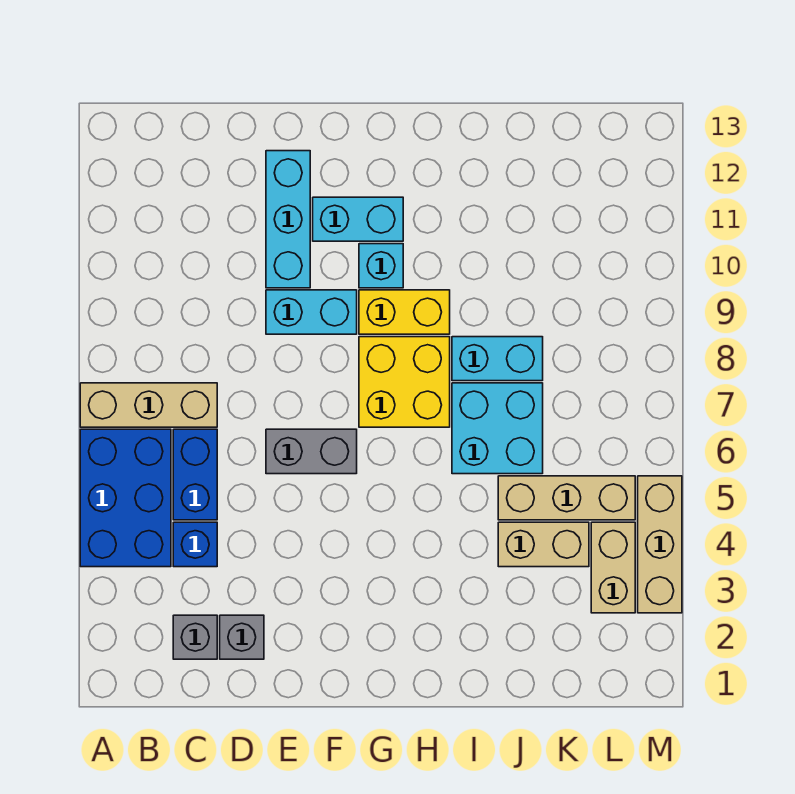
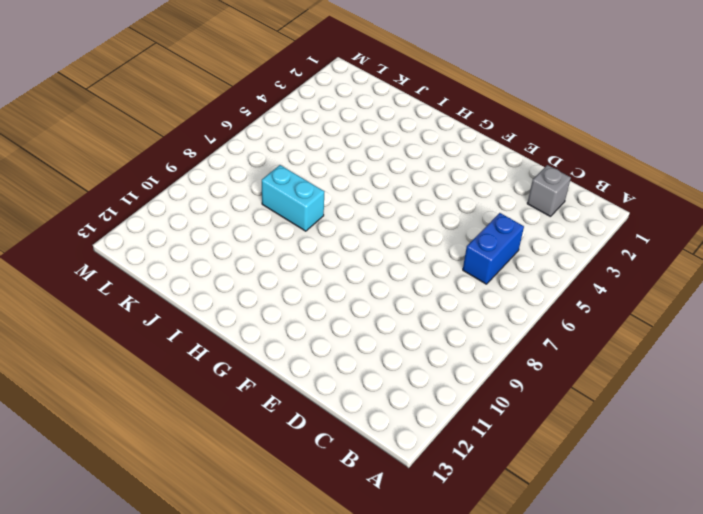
none -> blue 2x3 brick [80,429,171,567]
none -> tan 1x3 brick [80,383,217,427]
none -> blue 1x1 brick [173,522,217,567]

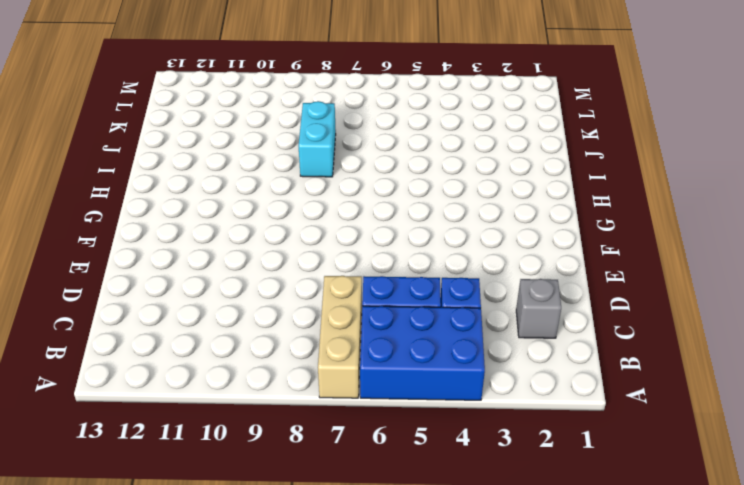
none -> grey 1x1 brick [220,615,264,659]
none -> grey 1x2 brick [266,429,357,474]
none -> cyan 1x2 brick [266,290,357,334]

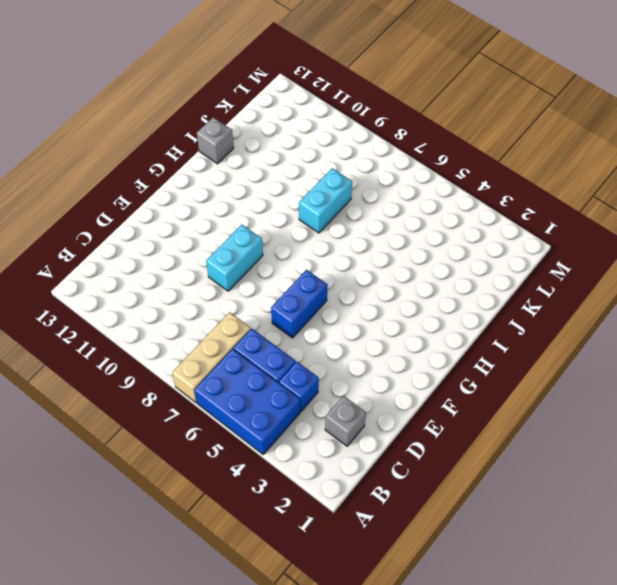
blue 1x2 brick [271,270,328,338] -> grey 1x2 brick [266,429,357,474]
grey 1x1 brick [197,117,234,164] -> grey 1x1 brick moved to [220,615,264,659]
none -> cyan 1x3 brick [266,151,310,288]
none -> cyan 1x2 brick [313,197,403,241]
none -> yellow 2x2 brick [359,337,450,427]

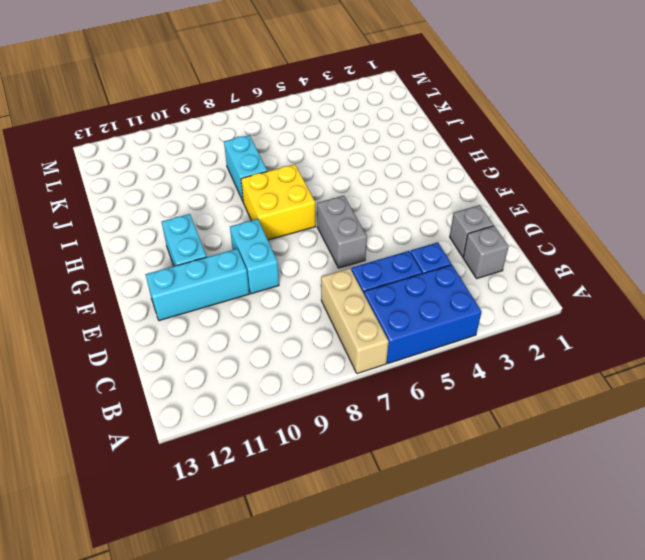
none -> yellow 1x2 brick [359,290,450,334]
none -> cyan 1x1 brick [359,244,403,288]
none -> cyan 2x2 brick [452,383,543,474]

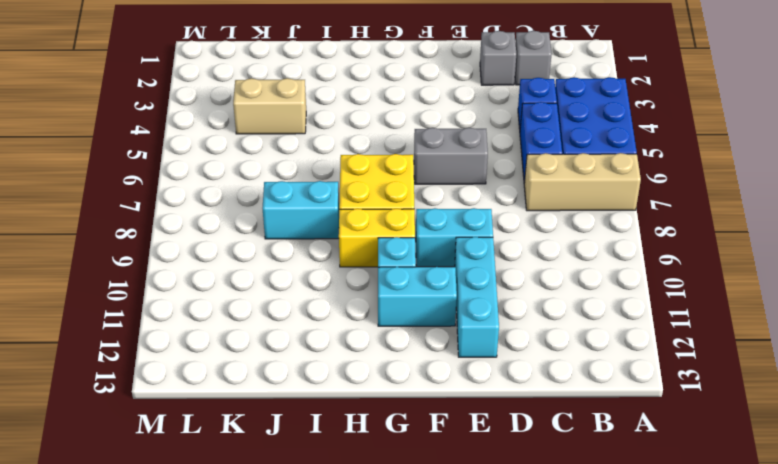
none -> cyan 2x2 brick [452,383,543,474]
none -> tan 1x3 brick [498,476,635,520]
none -> tan 1x2 brick [591,522,635,613]

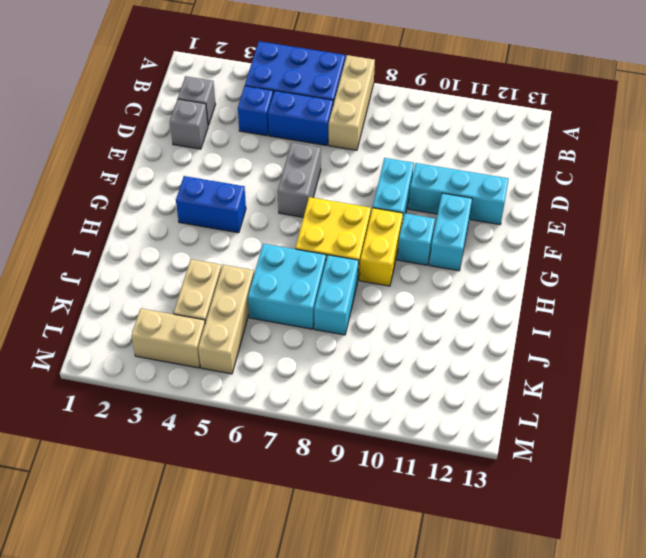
blue 1x2 brick [176,176,246,233] -> none
none -> tan 1x3 brick [638,476,682,613]

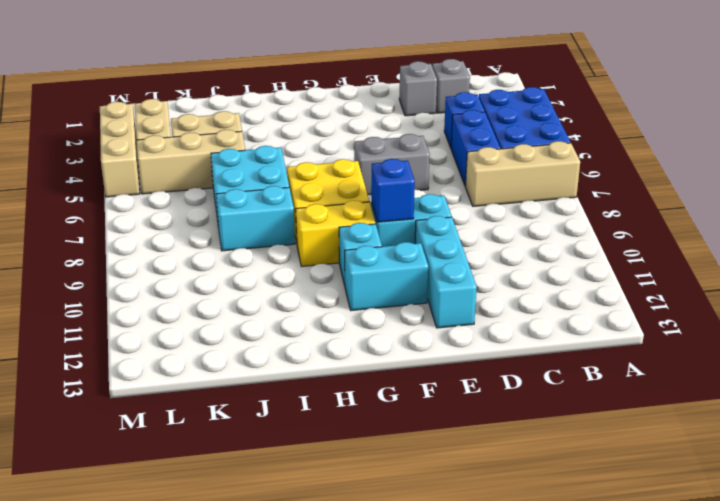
blue 1x1 brick [371,159,415,222] -> none

